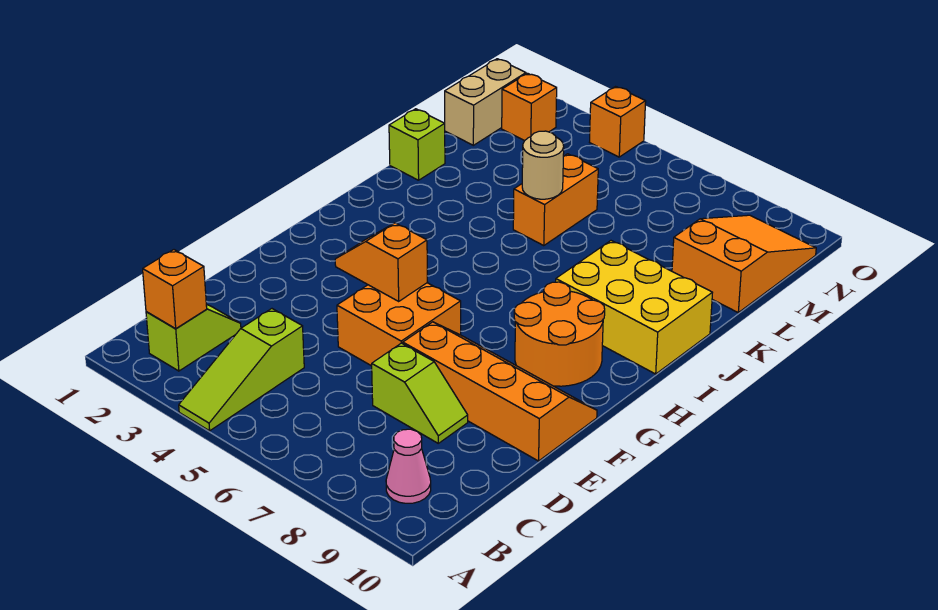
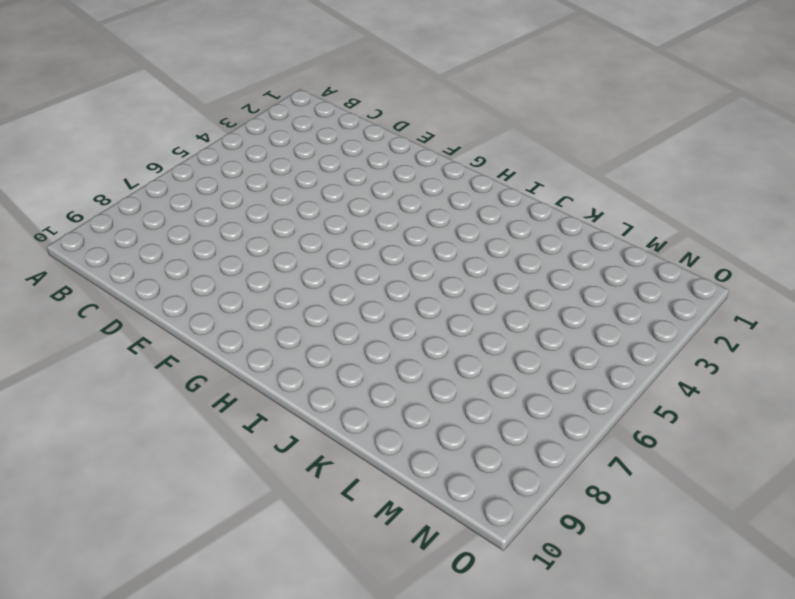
none -> lime 1x3 slope [179,309,304,431]
none -> lime 1x2 slope [146,304,241,371]
none -> pink 1x1 cone [386,429,431,503]

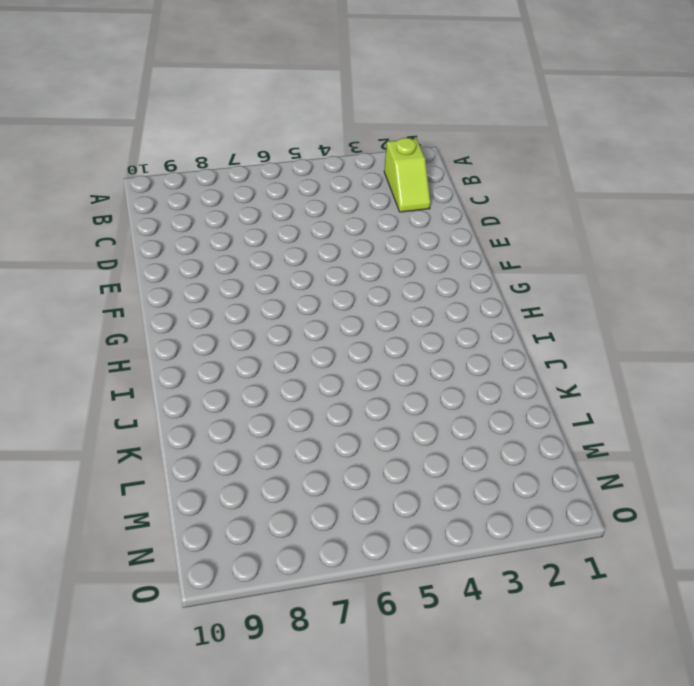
none -> lime 1x3 slope [179,309,304,431]
none -> pink 1x1 cone [386,429,431,503]
none -> lime 1x2 slope [372,343,468,443]

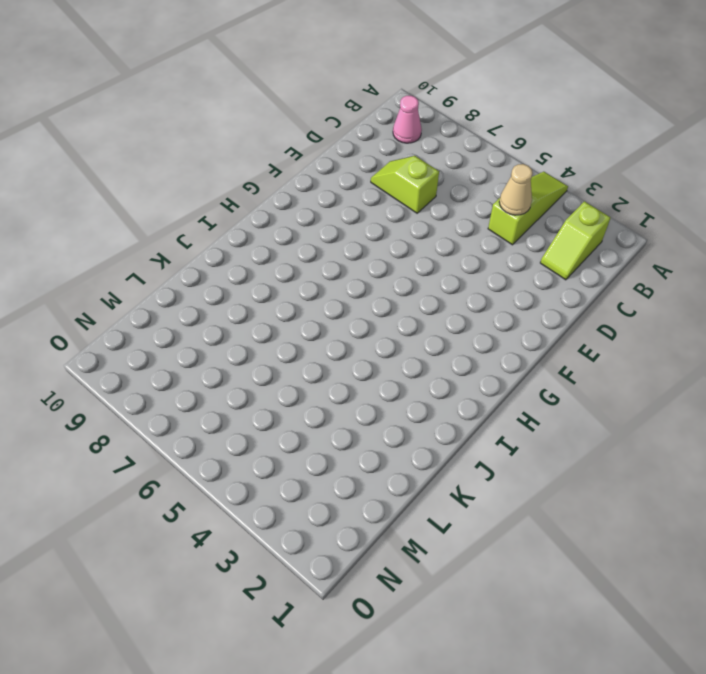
tan 1x1 cone [499,164,533,215] -> none
none -> orange 2x2 brick [337,283,461,366]
none -> orange 2x4 slope [403,322,597,461]
none -> orange 2x2 round brick [514,282,605,386]

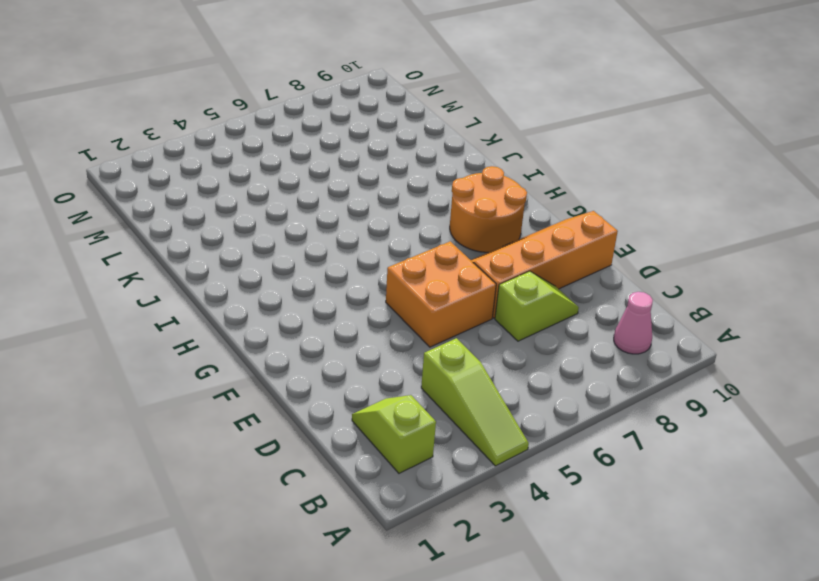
none -> yellow 2x3 brick [556,241,712,374]
none -> lime 1x1 brick [389,109,445,180]
none -> orange 1x2 brick [513,154,598,246]

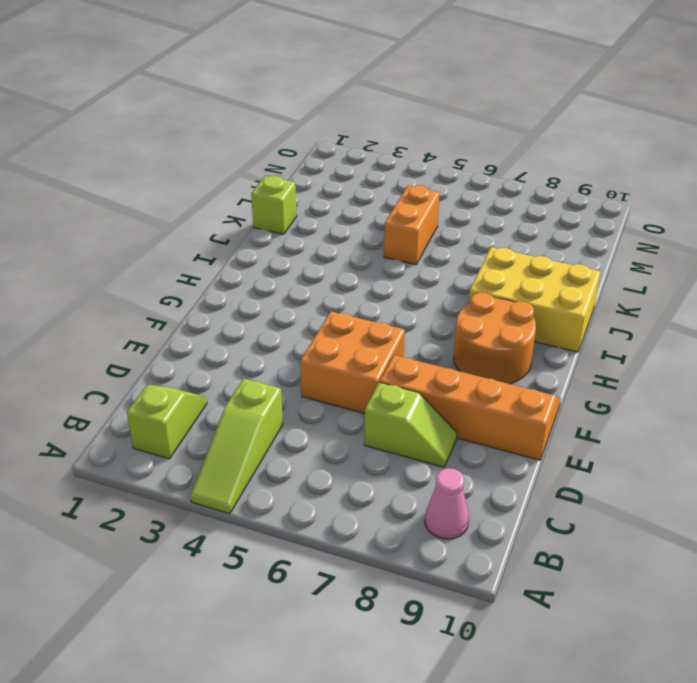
none -> orange 2x3 slope [672,215,816,313]
none -> tan 1x2 brick [445,59,526,145]
none -> orange 1x1 brick [502,73,557,141]

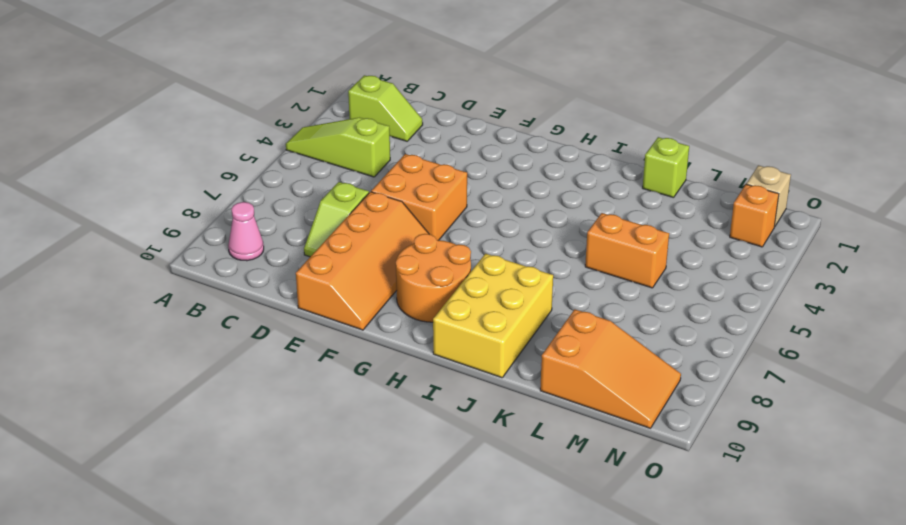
tan 1x1 brick [746,165,791,227] -> tan 1x2 brick [445,59,526,145]
none -> orange 1x1 brick [590,87,646,157]
none -> orange 1x1 brick [143,250,207,328]
none -> orange 1x2 slope [335,223,427,301]

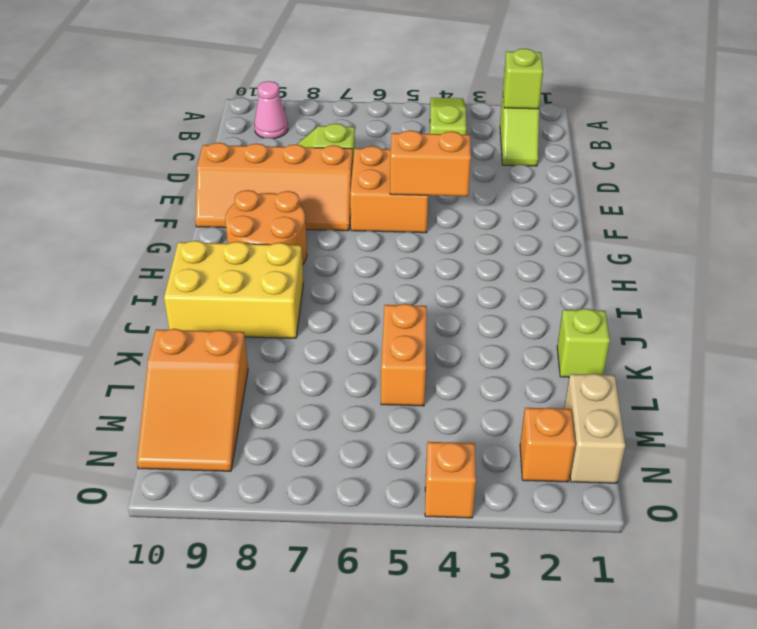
lime 1x1 brick [503,49,543,109] -> orange 1x1 brick [143,250,207,328]
orange 1x2 brick [390,130,471,196] -> orange 1x2 slope [335,223,427,301]
none -> tan 1x1 round brick [522,131,564,199]

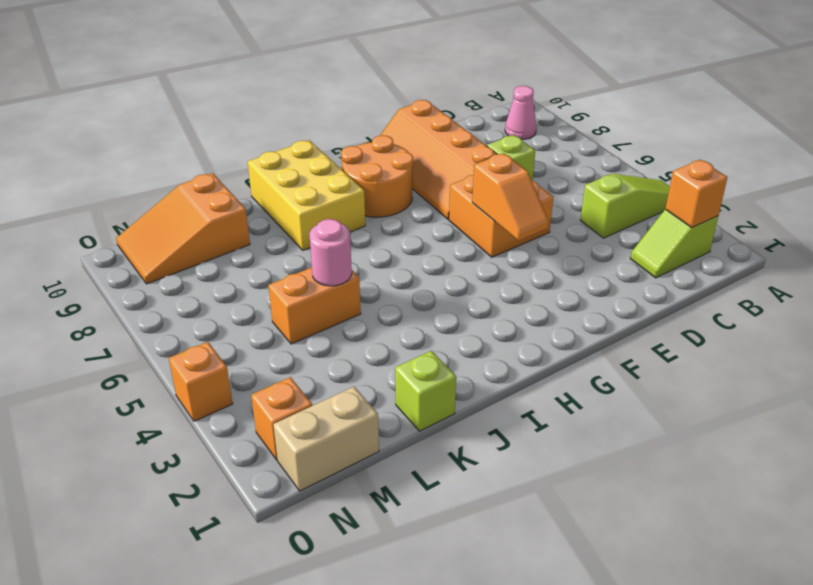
pink 1x1 round brick [309,219,352,286] -> tan 1x1 round brick [522,131,564,199]

